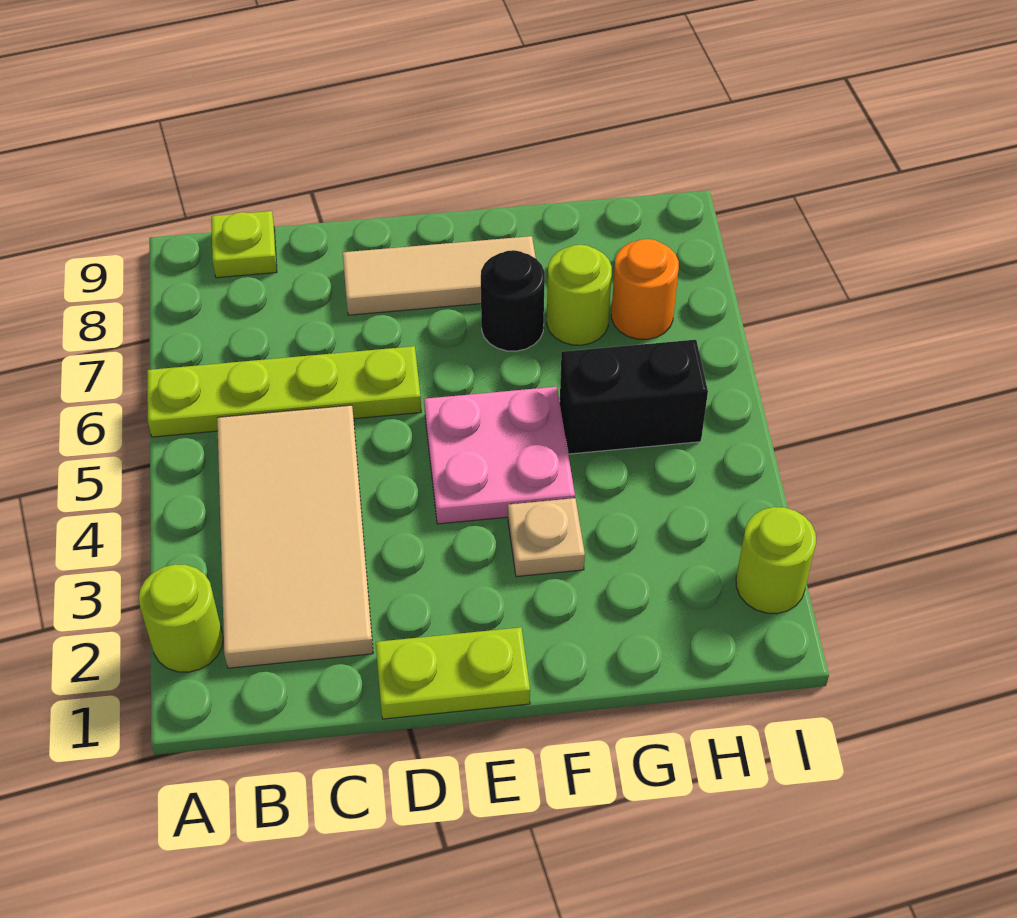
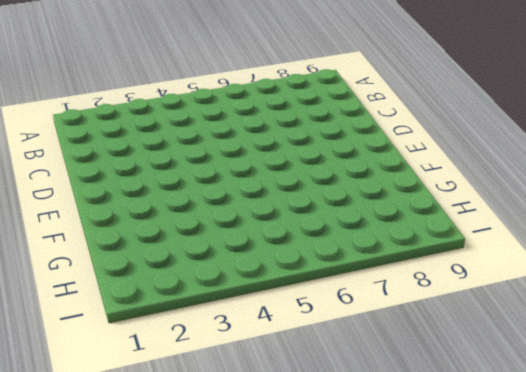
none -> lime 1x1 round brick [138,564,223,672]
none -> lime 1x4 plate [147,346,421,437]
none -> tan 2x4 tile [217,405,373,668]

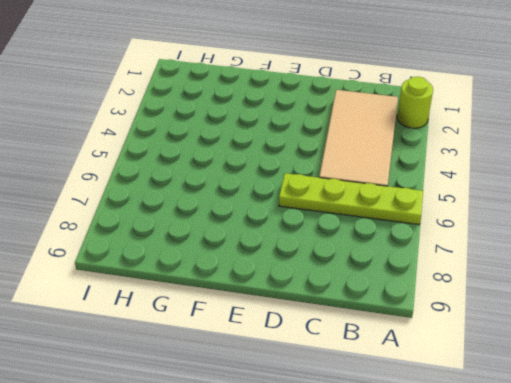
none -> lime 1x1 plate [211,211,277,278]
none -> lime 1x2 plate [376,627,530,719]
none -> tan 1x3 tile [343,236,536,315]

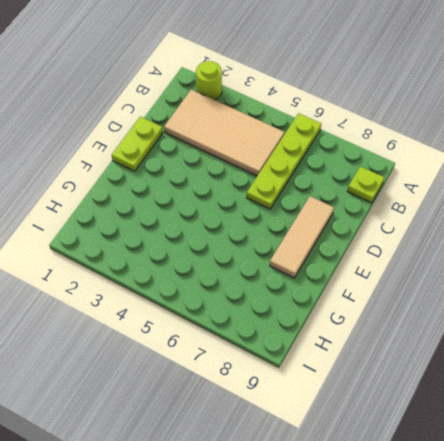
none -> pink 2x2 plate [424,387,575,524]
none -> tan 1x1 plate [508,498,585,577]
none -> black 1x1 round brick [481,250,545,351]

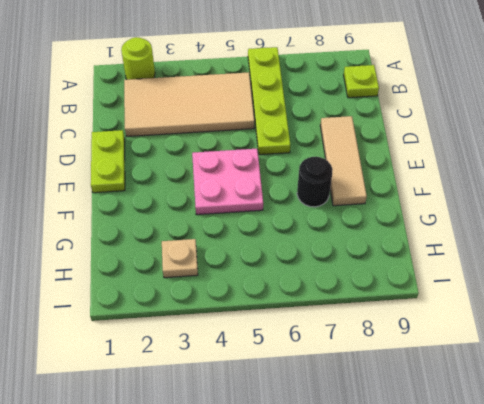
tan 1x1 plate [162,239,198,278] -> tan 1x1 plate moved to [508,498,585,577]
none -> black 1x2 brick [560,340,708,454]
none -> lime 1x1 round brick [547,245,612,345]
none -> orange 1x1 round brick [611,239,679,339]

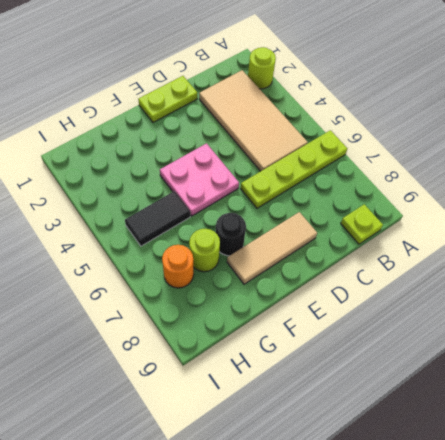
black 1x2 tile [125,191,190,246] -> black 1x2 brick [560,340,708,454]
none -> tan 1x1 plate [508,498,585,577]
none -> lime 1x1 round brick [736,507,816,613]

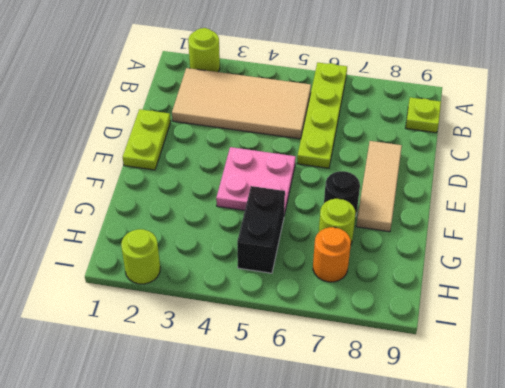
none -> tan 1x1 plate [508,498,585,577]

